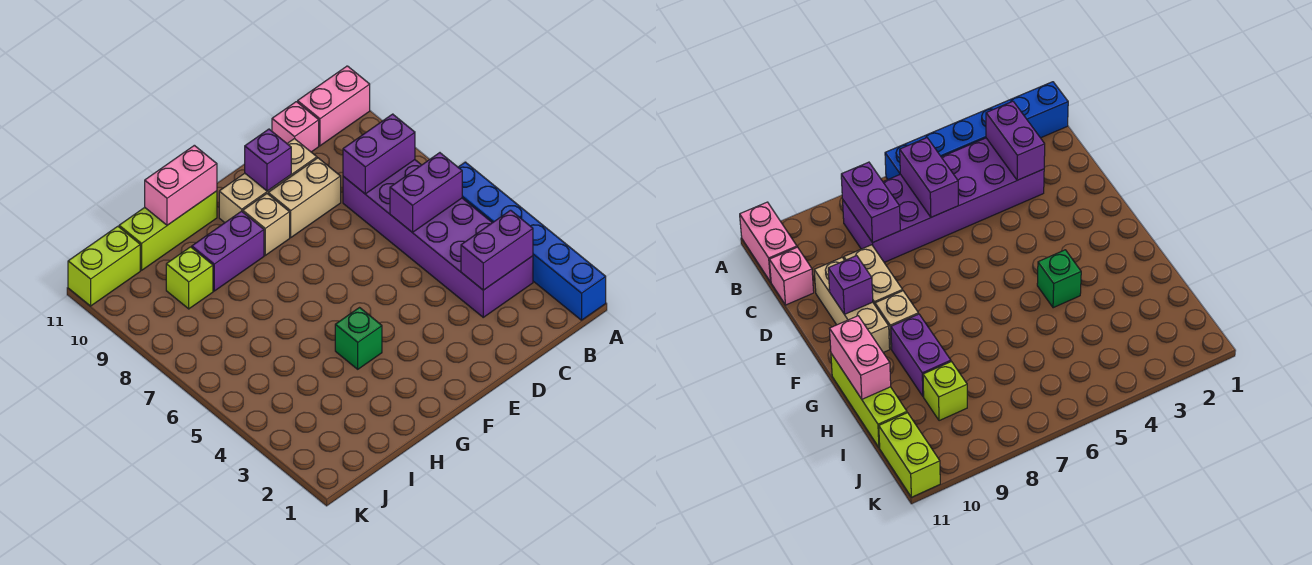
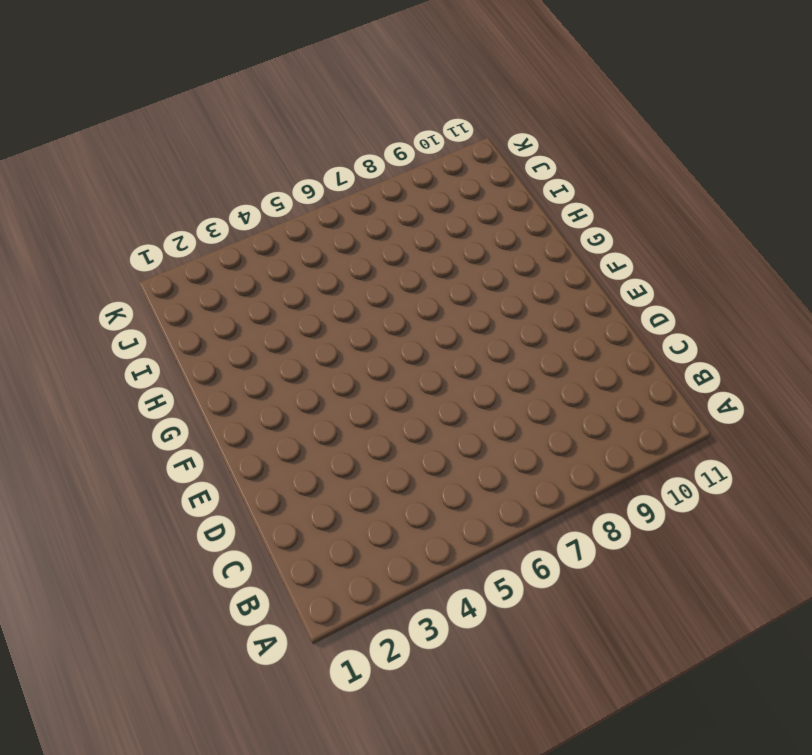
none -> blue 1x6 brick [458,162,606,320]
none -> pink 1x2 brick [298,66,370,146]
none -> purple 2x6 brick [343,160,533,317]

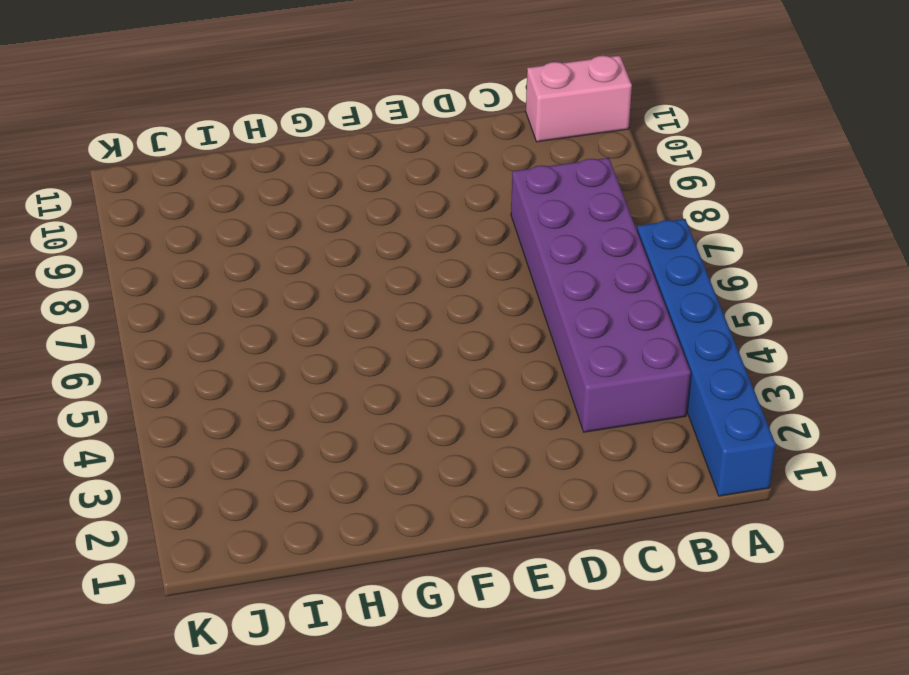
none -> pink 1x1 brick [272,102,319,152]
none -> tan 1x2 brick [268,158,341,237]
none -> tan 1x3 brick [219,139,317,222]

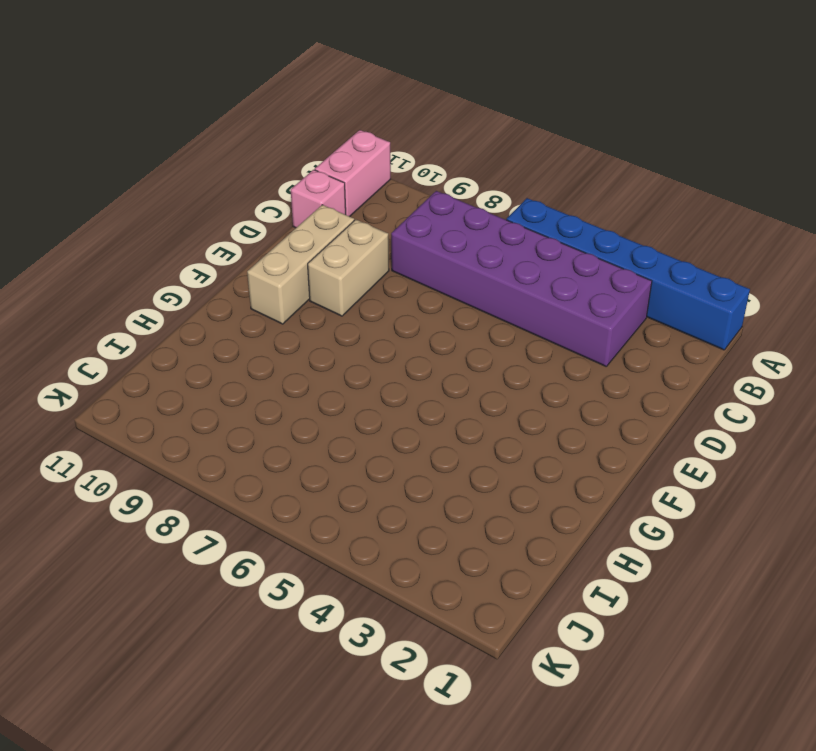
none -> tan 1x1 brick [243,194,290,255]
none -> green 1x1 brick [335,308,382,369]
none -> purple 1x2 brick [192,211,264,291]

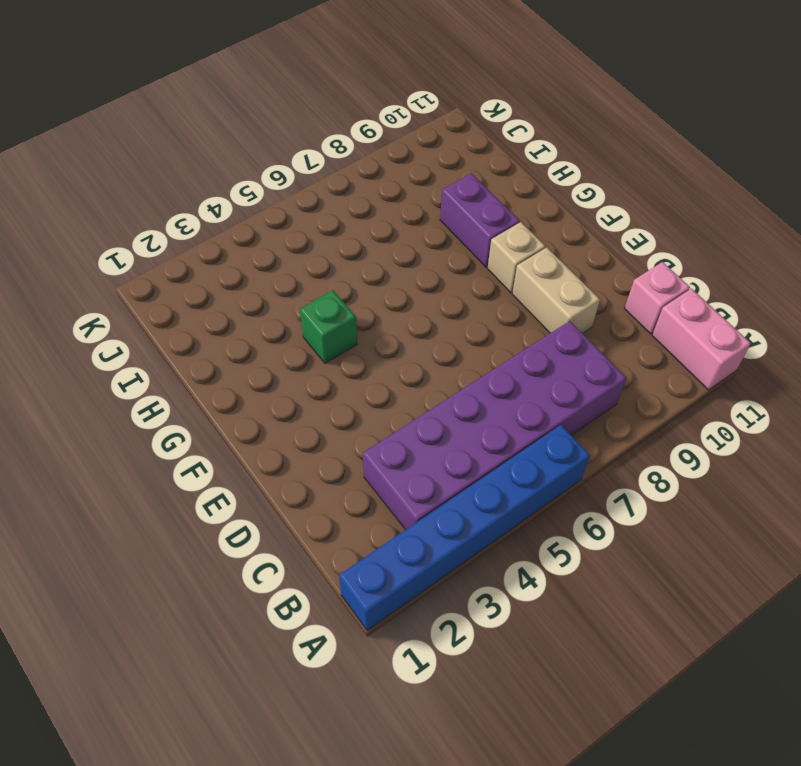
none -> tan 1x3 brick [219,139,317,222]
none -> lime 1x3 brick [119,191,217,270]
none -> lime 1x1 brick [166,247,213,309]

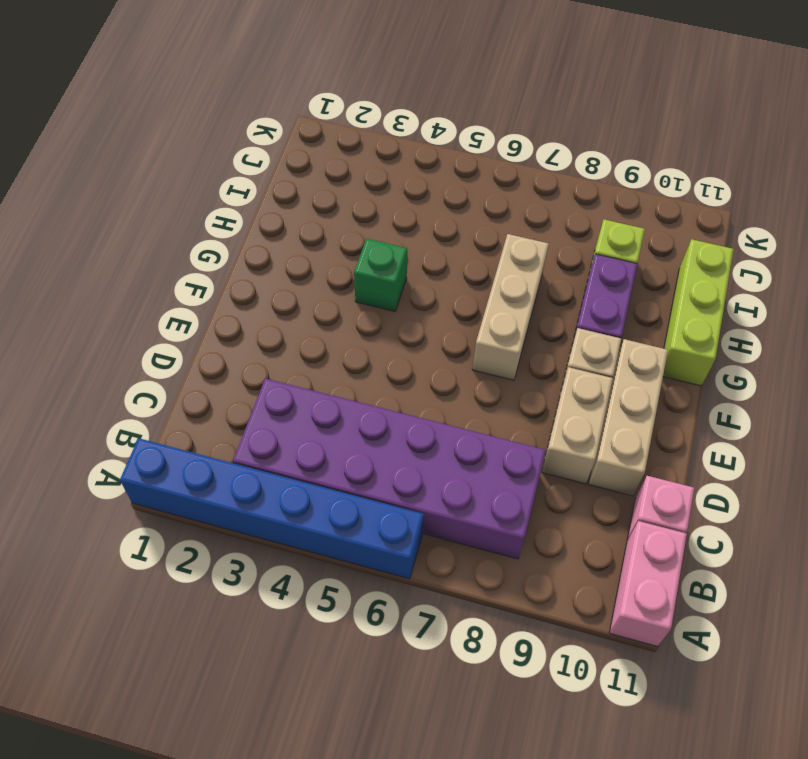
tan 1x3 brick [472,234,549,380] -> none
none -> lime 1x2 brick [68,226,140,306]
none -> purple 1x2 brick [461,210,533,290]
none -> purple 1x2 brick [390,153,462,232]

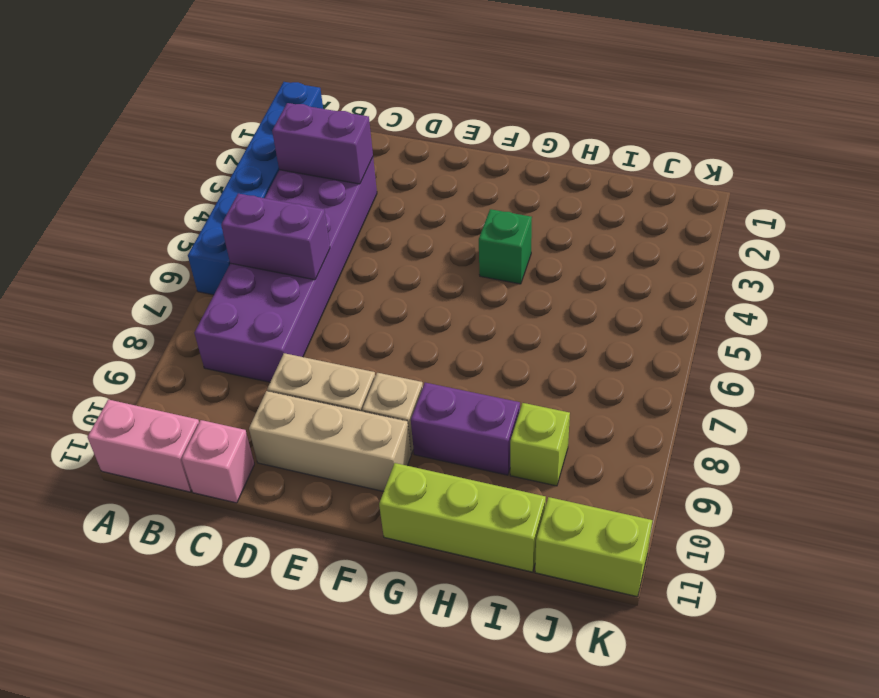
none -> purple 1x2 brick [343,114,415,194]
none -> purple 1x1 brick [245,129,291,191]
none -> pink 1x2 brick [145,145,217,225]

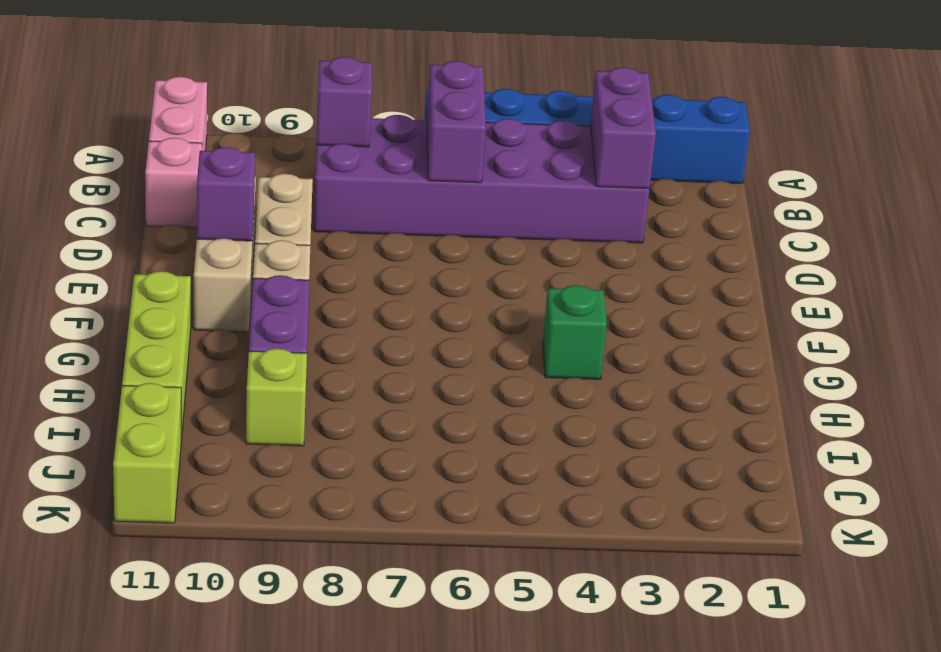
purple 1x1 brick [316,57,372,147] -> purple 1x2 brick [343,114,415,194]
none -> pink 1x2 brick [145,145,217,225]

